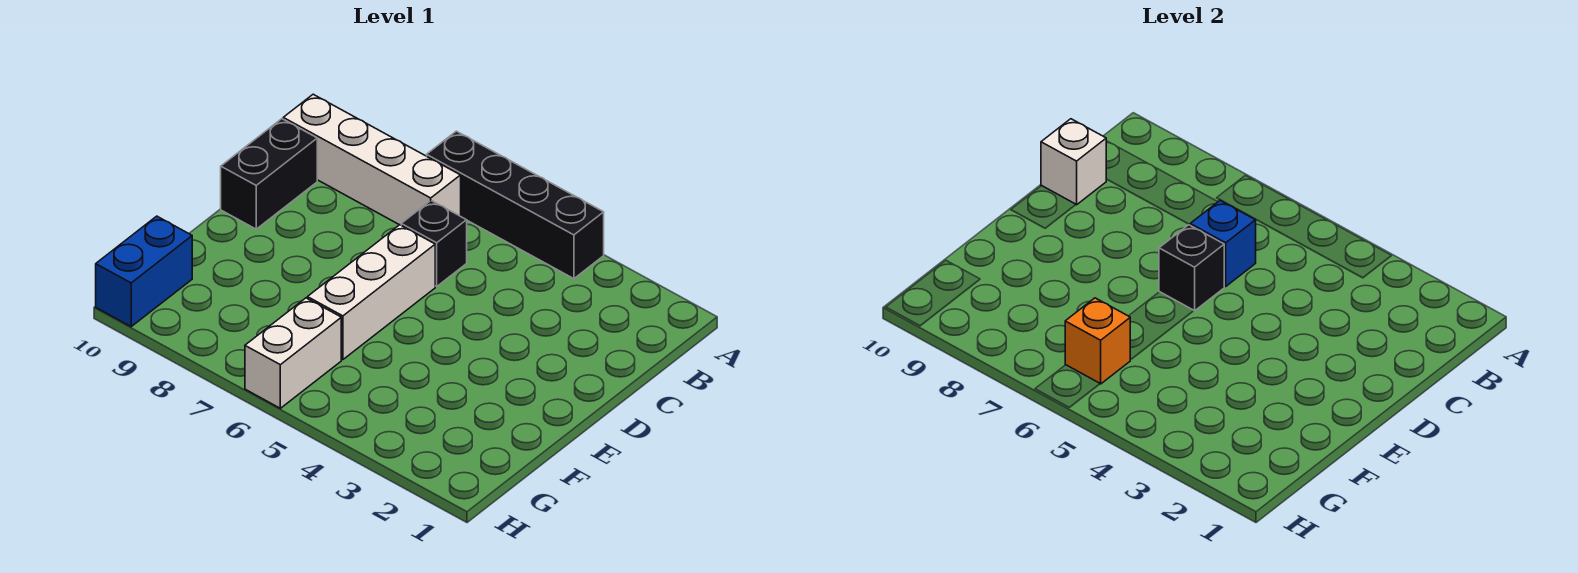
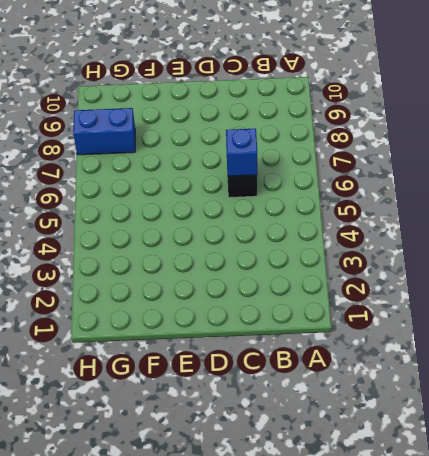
blue 1x2 brick [73,108,135,155] -> blue 1x2 brick moved to [96,216,192,327]
none -> black 1x4 brick [427,131,604,279]
none -> white 1x4 brick [283,94,461,225]

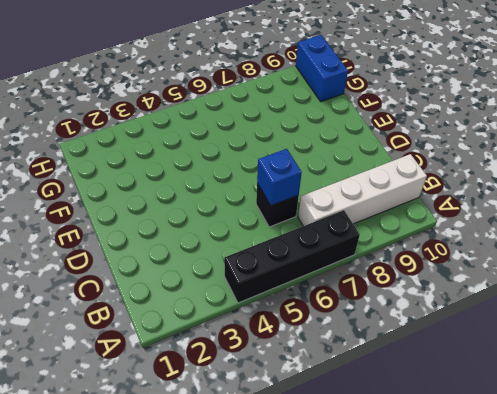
none -> black 1x2 brick [221,119,317,229]
none -> white 1x3 brick [307,225,435,360]

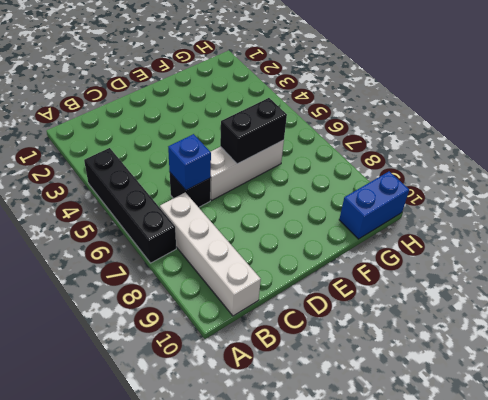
black 1x2 brick [220,98,287,164] -> black 1x2 brick moved to [221,119,317,229]
none -> white 1x2 brick [245,298,341,408]
none -> white 1x1 brick [1041,119,1106,205]

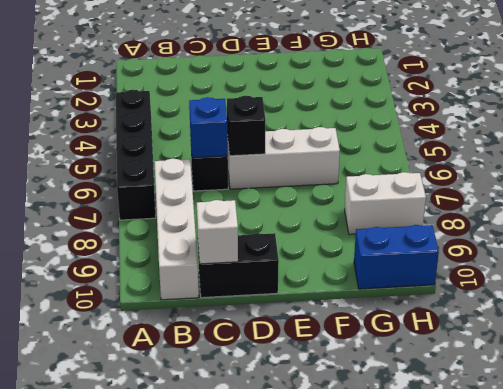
white 1x2 brick [345,172,426,234] -> white 1x2 brick moved to [245,298,341,408]
none -> orange 1x1 brick [1065,298,1130,384]

